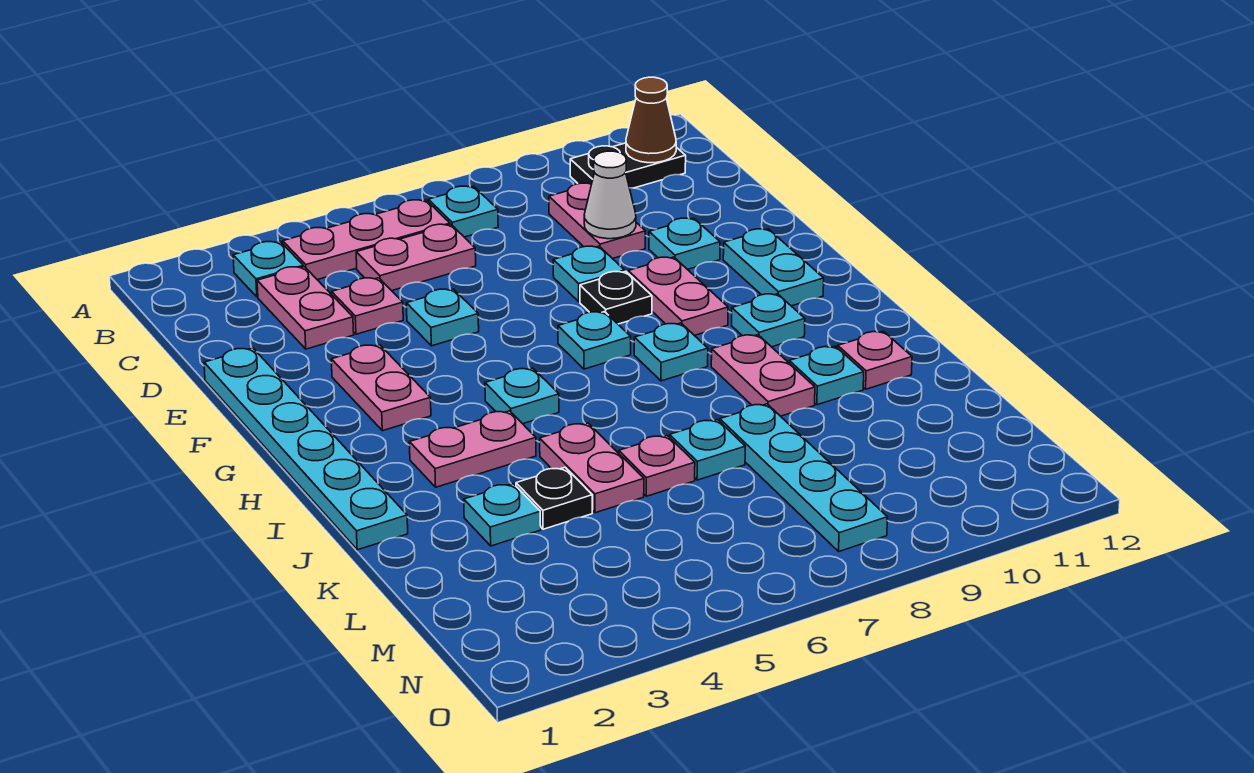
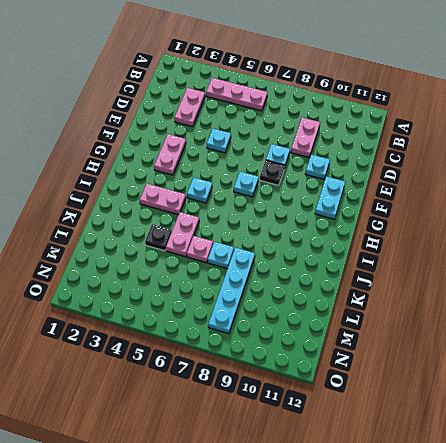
none -> cyan 1x1 plate [233,242,303,297]
none -> cyan 1x1 plate [428,186,498,237]
none -> black 1x2 plate [570,143,686,188]
none -> pink 1x2 plate [356,224,476,291]

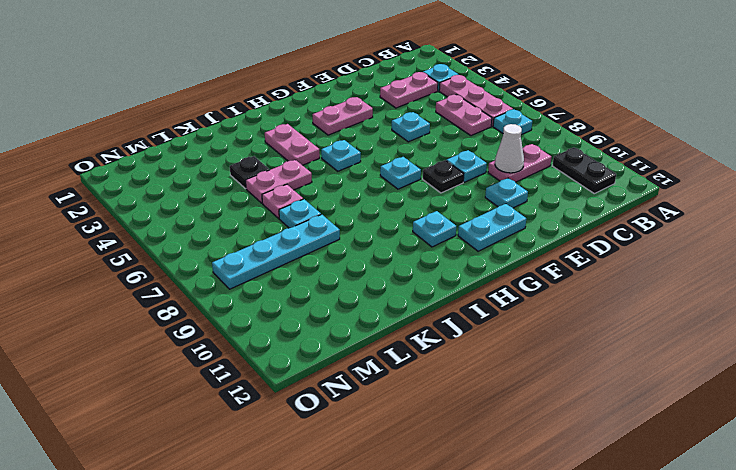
none -> pink 1x1 plate [332,278,403,334]
none -> cyan 1x6 plate [204,348,408,550]
none -> pink 1x2 plate [628,257,728,335]
none -> cyan 1x1 plate [634,323,708,381]

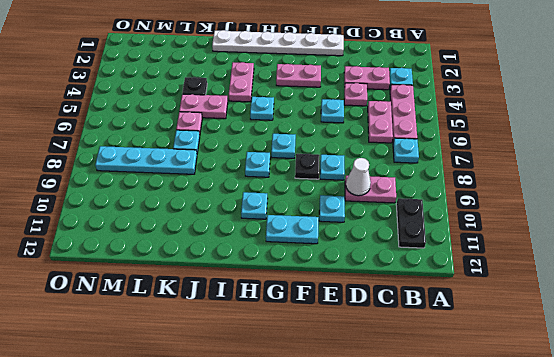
white 1x6 plate [212,30,344,56] -> cyan 1x6 plate [204,348,408,550]
none -> pink 1x2 plate [628,257,728,335]
none -> pink 1x2 plate [711,335,815,416]
none -> cyan 1x1 plate [789,346,864,405]
none -> pink 1x1 plate [838,331,912,389]

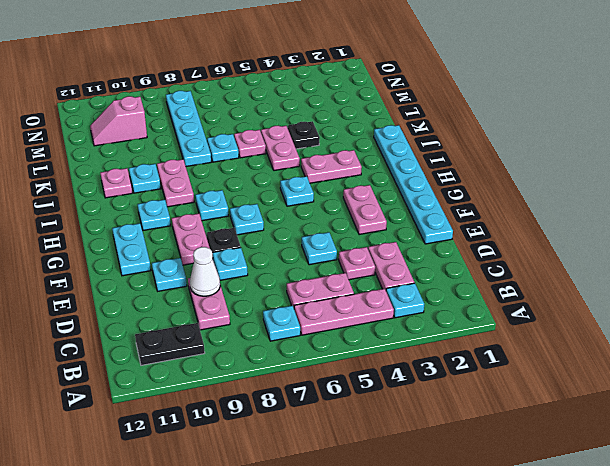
pink 1x2 slope [90,96,147,146] -> none
none -> cyan 1x1 plate [464,484,541,546]
none -> brown 1x1 cone [626,77,676,163]

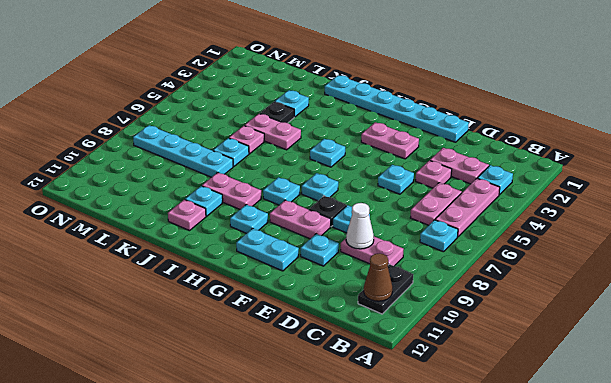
none -> pink 1x2 plate [409,411,536,487]

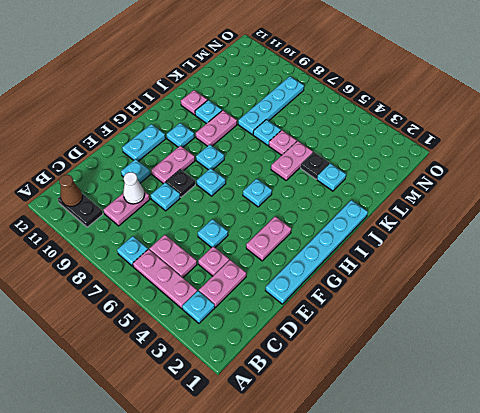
none -> pink 1x2 plate [409,411,536,487]

